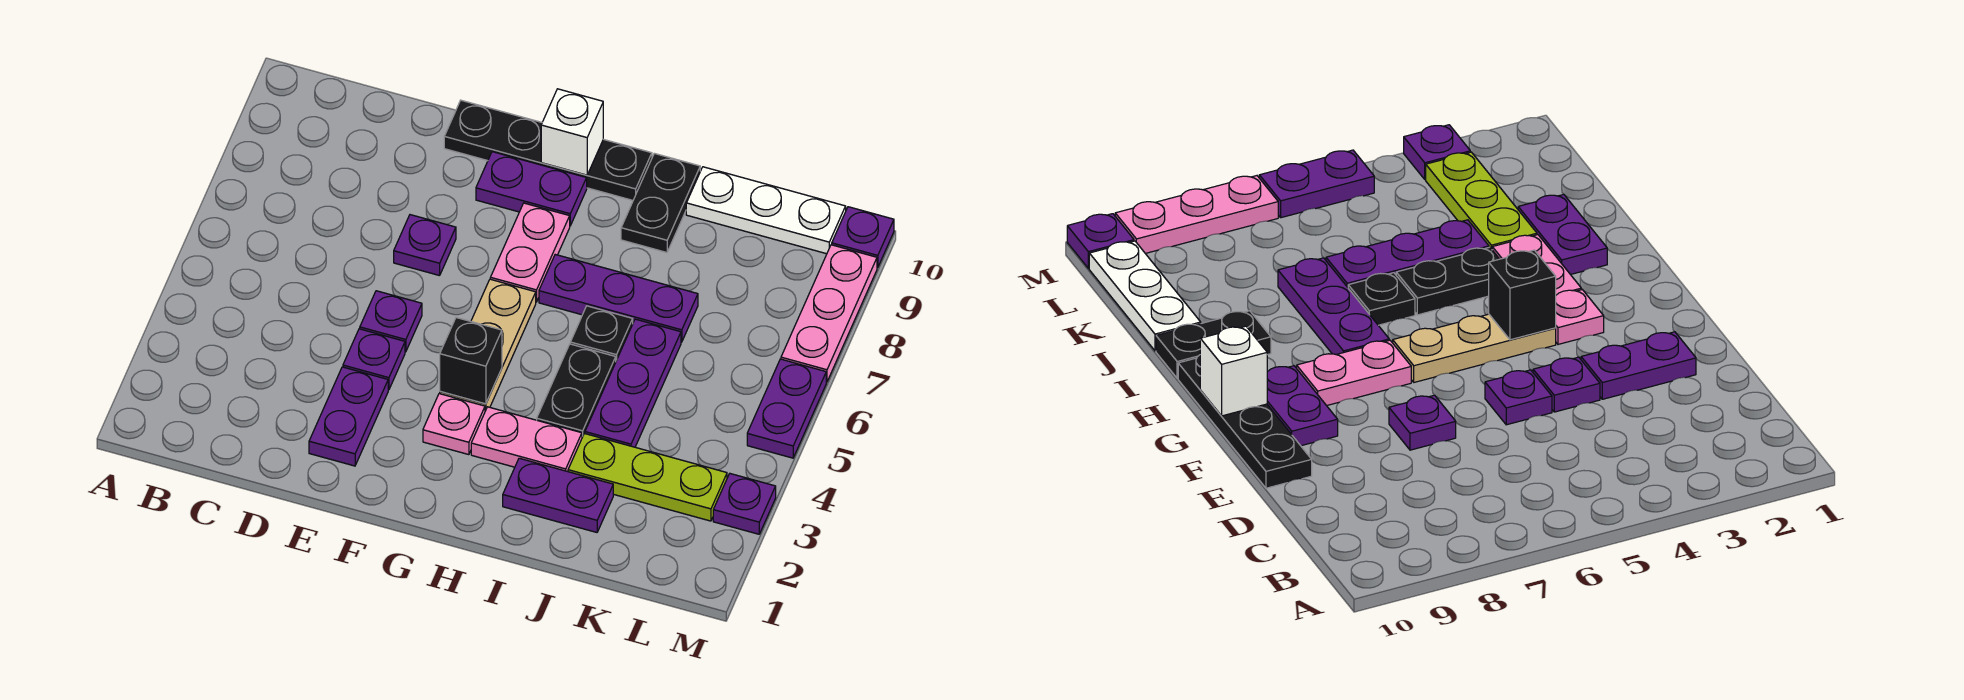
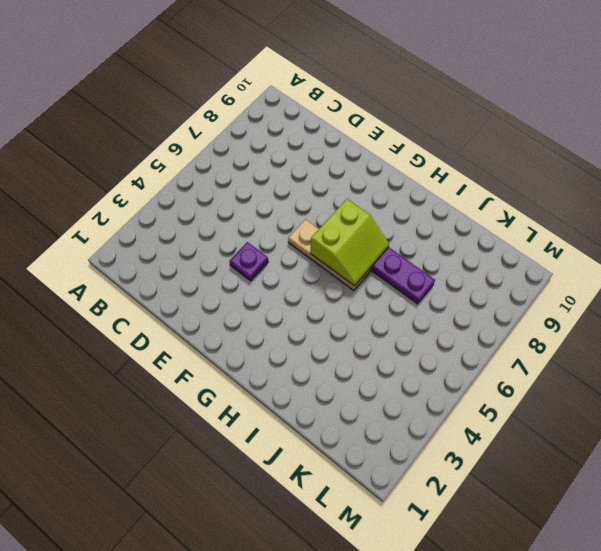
tan 1x3 plate [288,219,371,290] -> tan 1x3 plate turned to [440,279,536,411]
lime 2x2 slope [310,199,389,286] -> none
none -> purple 1x2 plate [309,367,388,466]
none -> purple 1x1 plate [360,291,422,352]
none -> purple 1x1 plate [394,215,456,276]

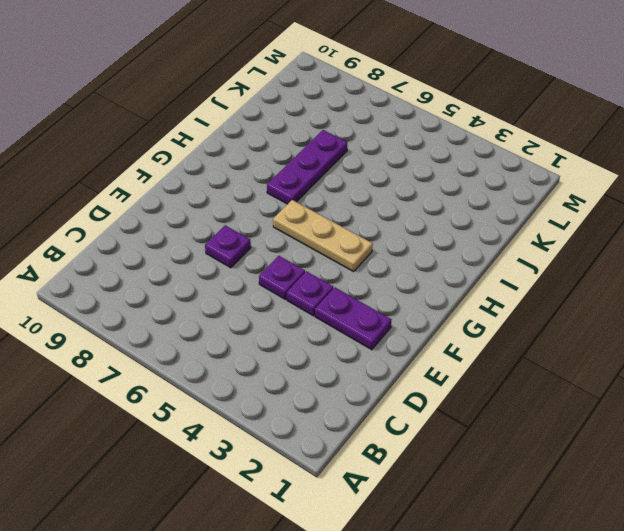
none -> black 1x4 plate [444,100,652,200]
none -> purple 1x2 plate [476,152,587,226]
none -> pink 1x1 plate [423,394,485,455]

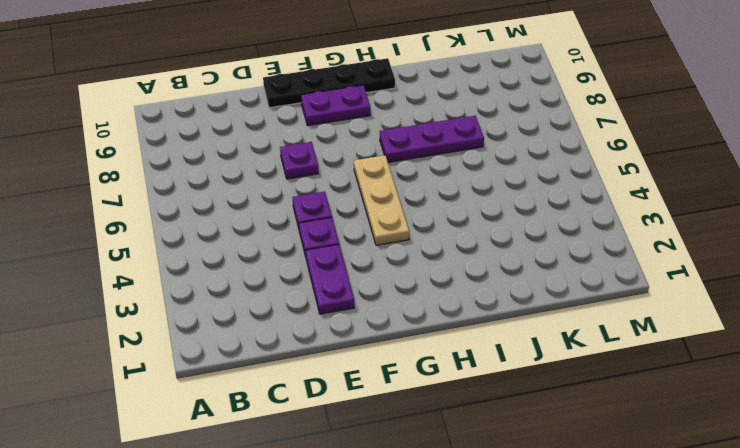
none -> pink 1x1 plate [423,394,485,455]
none -> pink 1x2 plate [490,203,570,302]
none -> pink 1x2 plate [471,407,582,472]

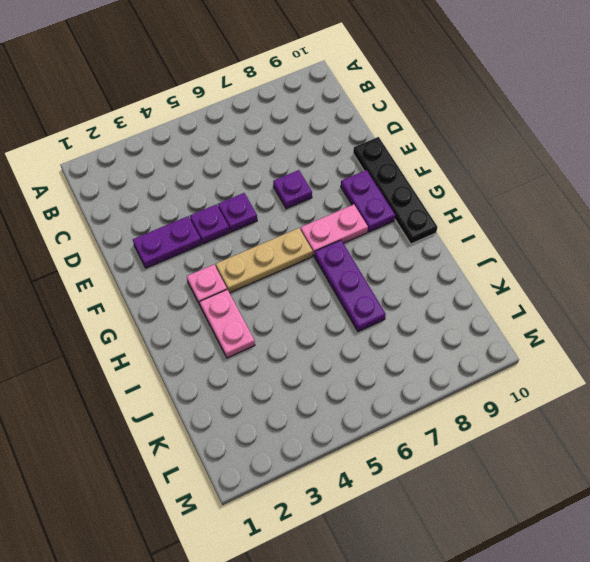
none -> purple 1x2 plate [503,458,613,532]
none -> black 1x2 plate [537,344,616,437]
none -> black 1x1 plate [570,306,633,361]

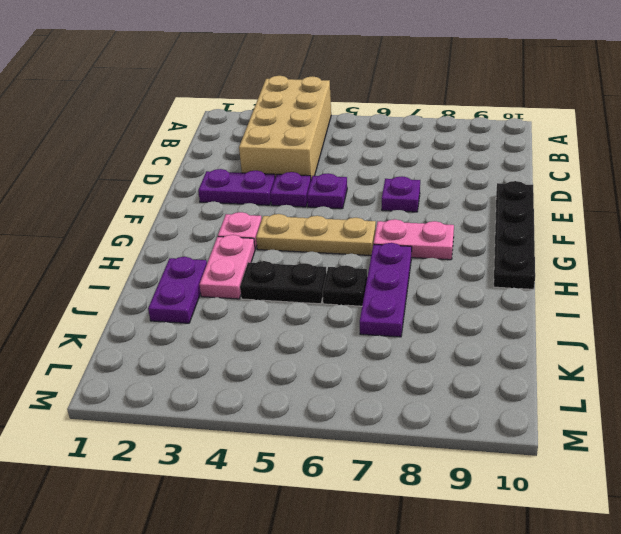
tan 2x4 brick [239,76,331,179] -> none
none -> purple 1x2 plate [476,152,587,226]
none -> black 1x2 plate [621,153,700,252]
none -> lime 1x3 plate [568,433,727,521]

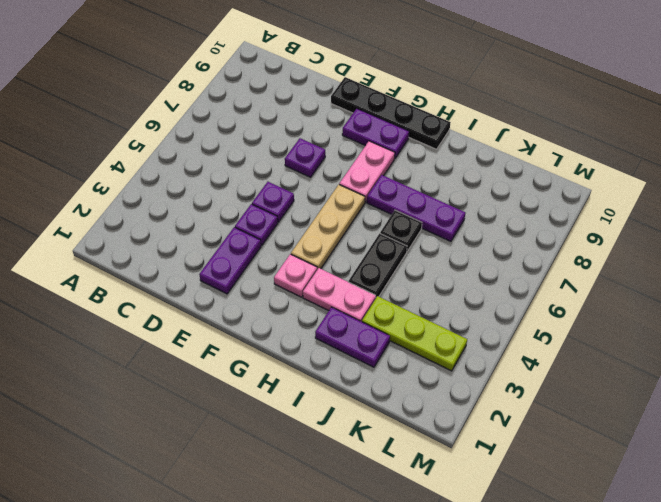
none -> black 1x2 plate [621,153,700,252]
none -> purple 1x3 plate [585,319,681,447]
none -> white 1x3 plate [686,167,846,254]

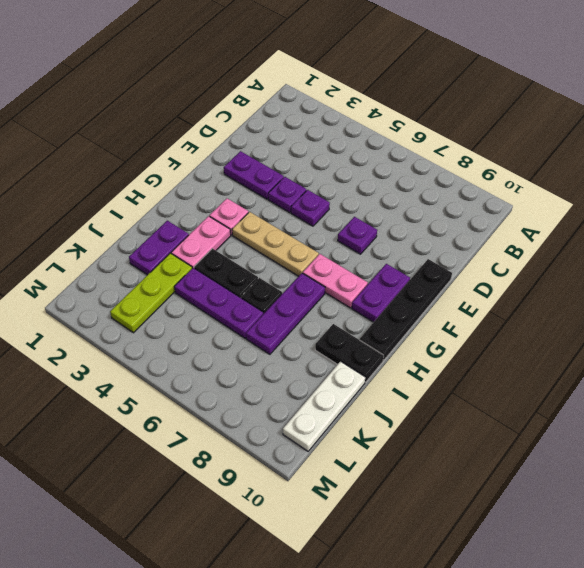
none -> purple 1x1 plate [713,474,776,534]
none -> purple 1x2 plate [747,359,826,458]
none -> pink 1x3 plate [781,245,877,382]

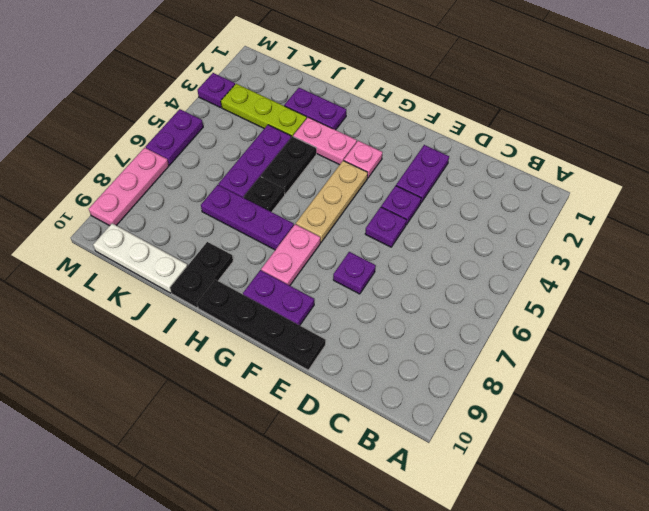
none -> purple 1x1 plate [832,207,894,268]
none -> black 1x1 brick [440,318,502,404]
none -> white 1x1 brick [541,89,603,175]

